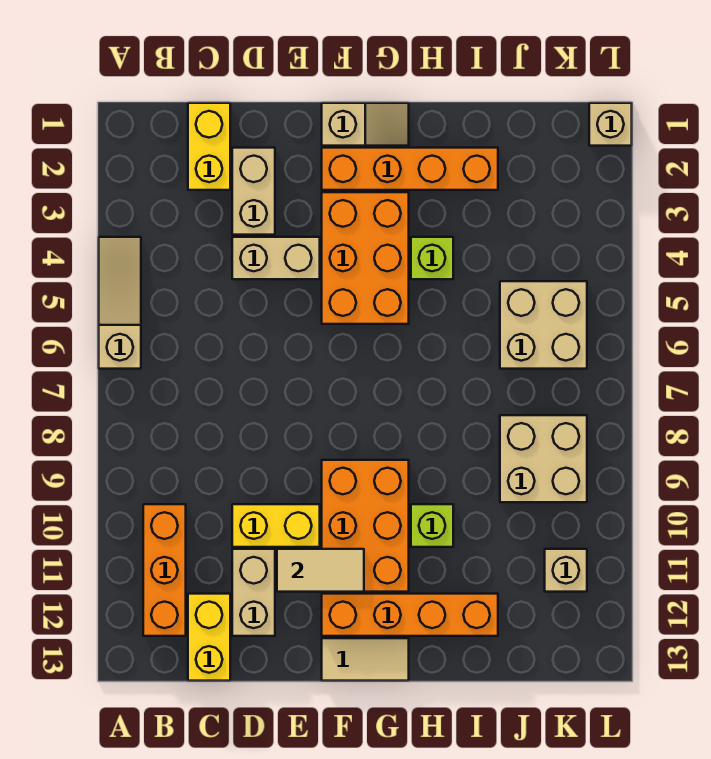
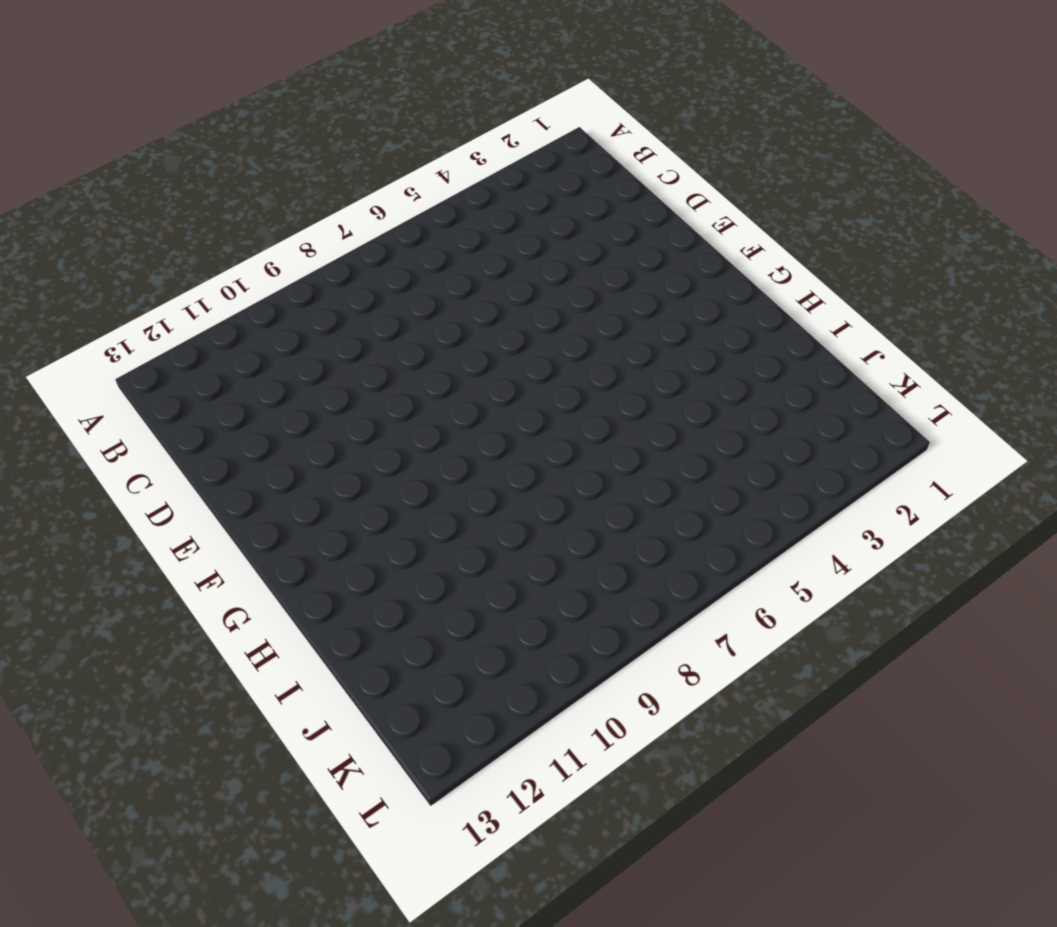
none -> tan 1x3 slope [99,237,141,369]
none -> orange 1x3 brick [143,504,186,636]
none -> yellow 1x2 brick [188,103,230,190]

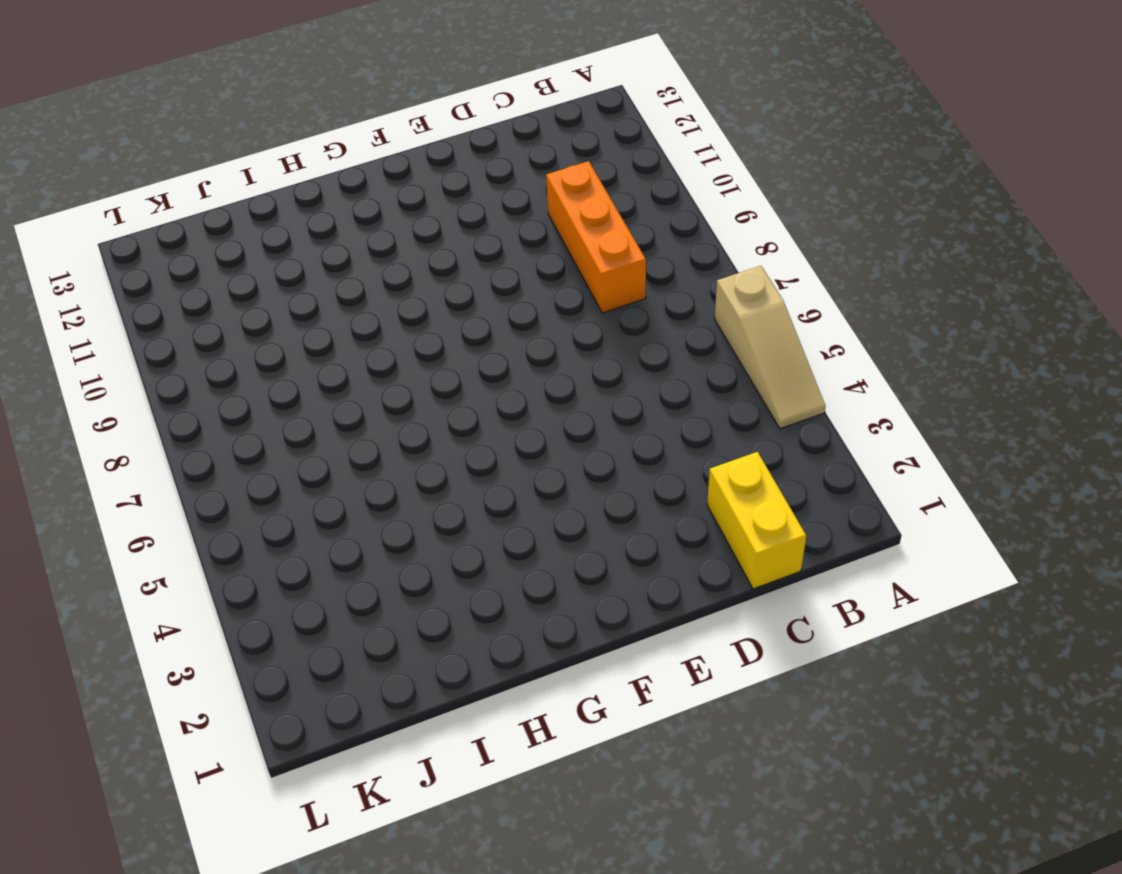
orange 1x3 brick [546,161,646,313] -> orange 1x3 brick moved to [143,504,186,636]
none -> yellow 1x2 brick [188,594,230,681]
none -> tan 1x2 brick [232,148,275,235]
none -> tan 1x2 brick [232,237,320,279]

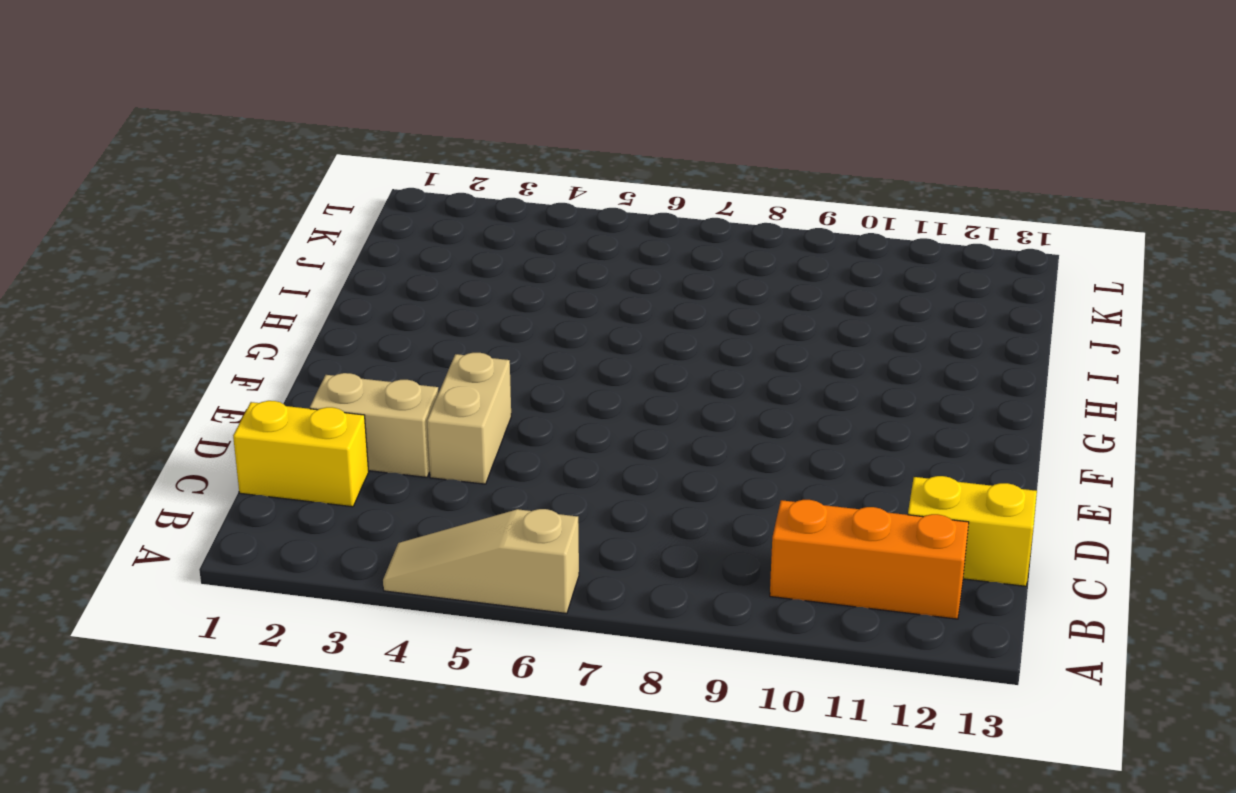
none -> yellow 1x2 brick [232,504,320,547]
none -> tan 1x2 brick [232,549,275,636]
none -> tan 1x2 slope [322,103,409,146]

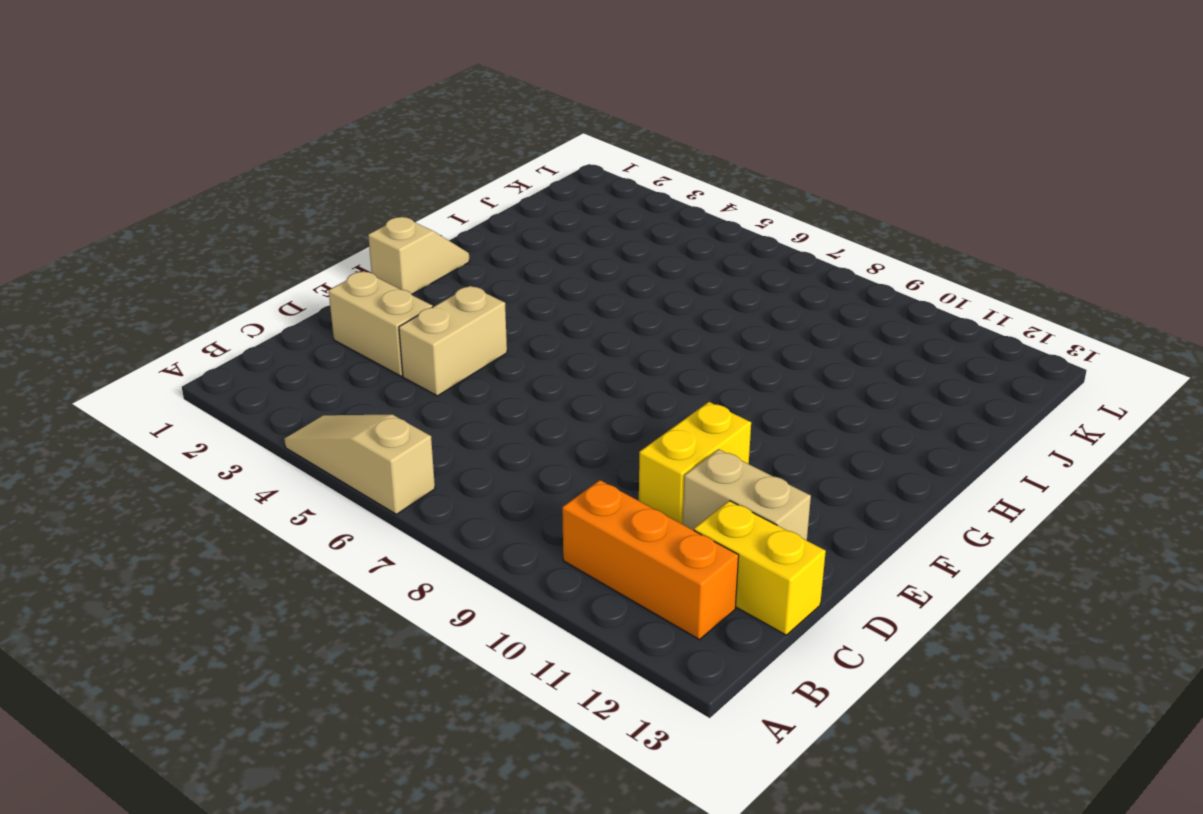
none -> yellow 1x2 brick [188,103,230,190]
none -> orange 1x4 brick [322,148,498,190]
none -> orange 2x3 brick [322,192,409,324]

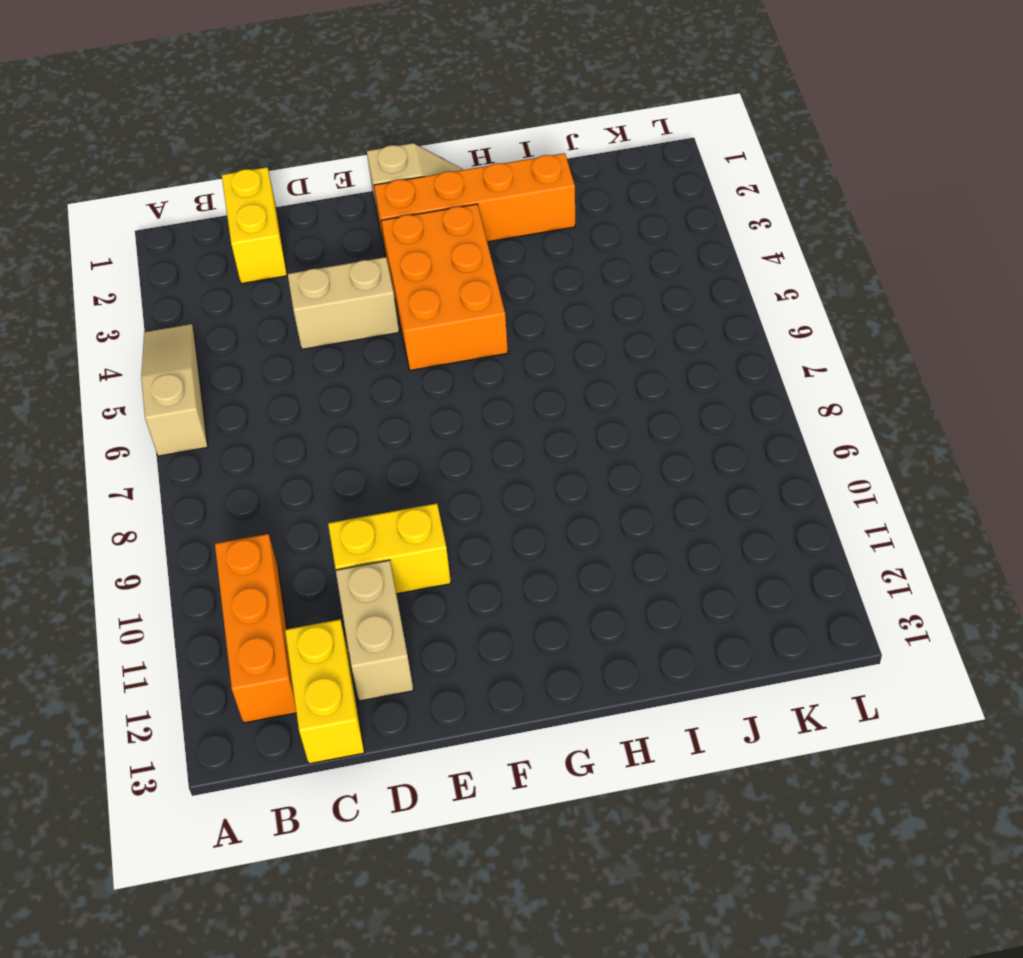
none -> tan 1x2 brick [232,148,275,235]
none -> orange 2x3 brick [322,460,409,592]
none -> orange 1x4 brick [322,594,498,636]

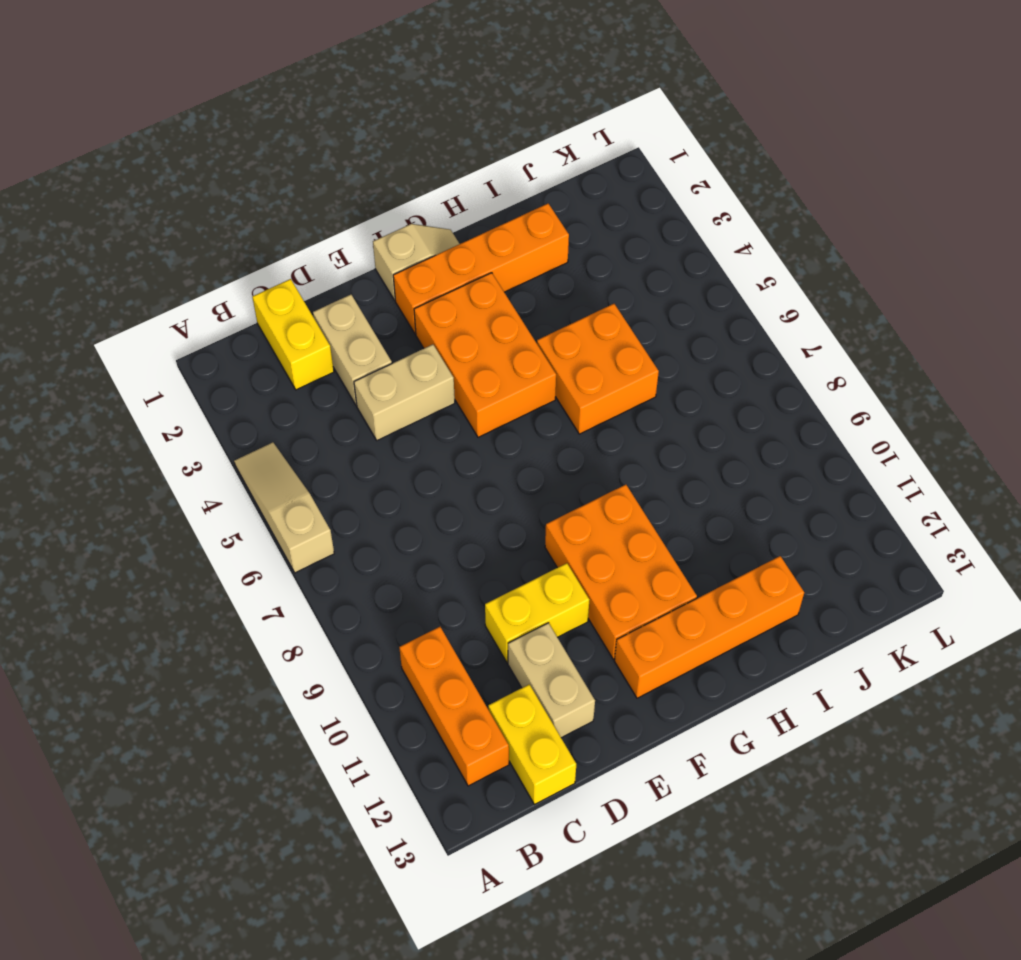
orange 2x2 brick [537,304,659,434] -> none
none -> tan 1x2 tile [322,638,409,681]
none -> lime 1x1 brick [411,237,453,279]
none -> lime 1x1 brick [411,504,453,547]

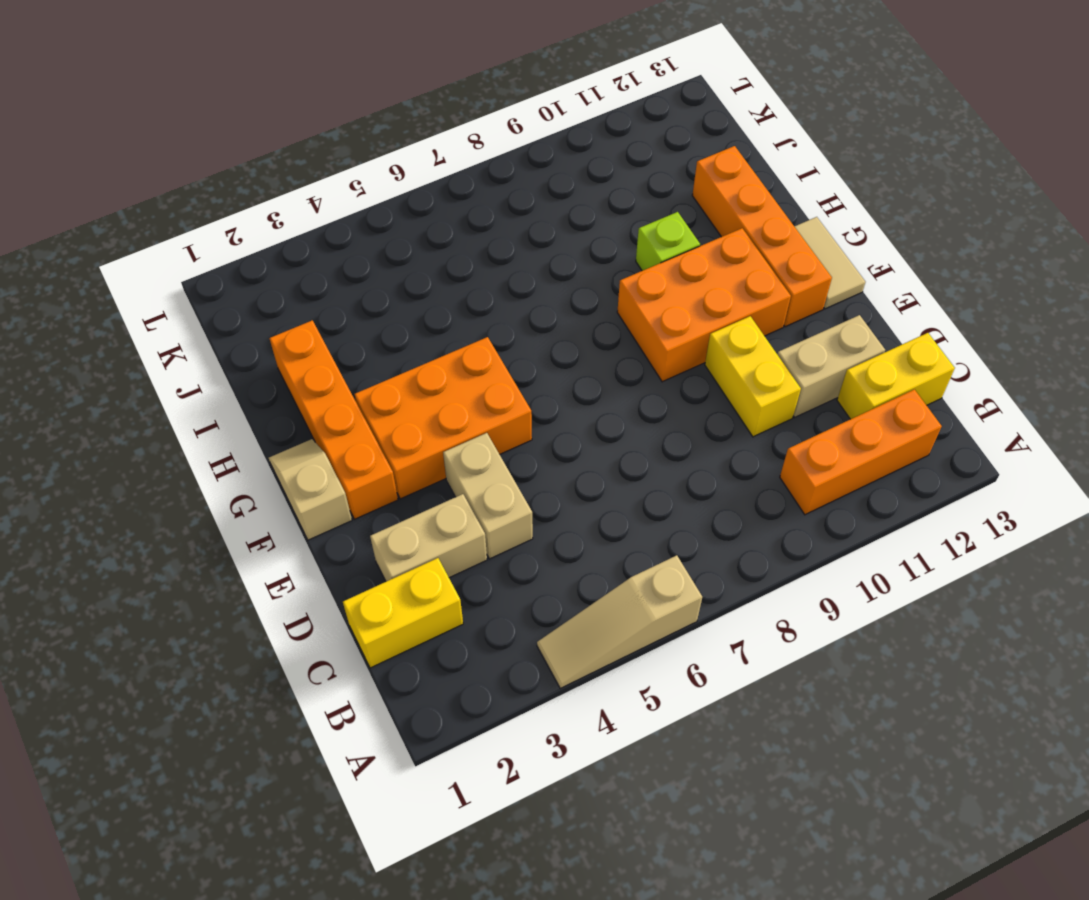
none -> lime 1x1 brick [411,237,453,279]
none -> tan 2x2 brick [500,281,587,369]
none -> tan 2x2 brick [500,415,587,502]

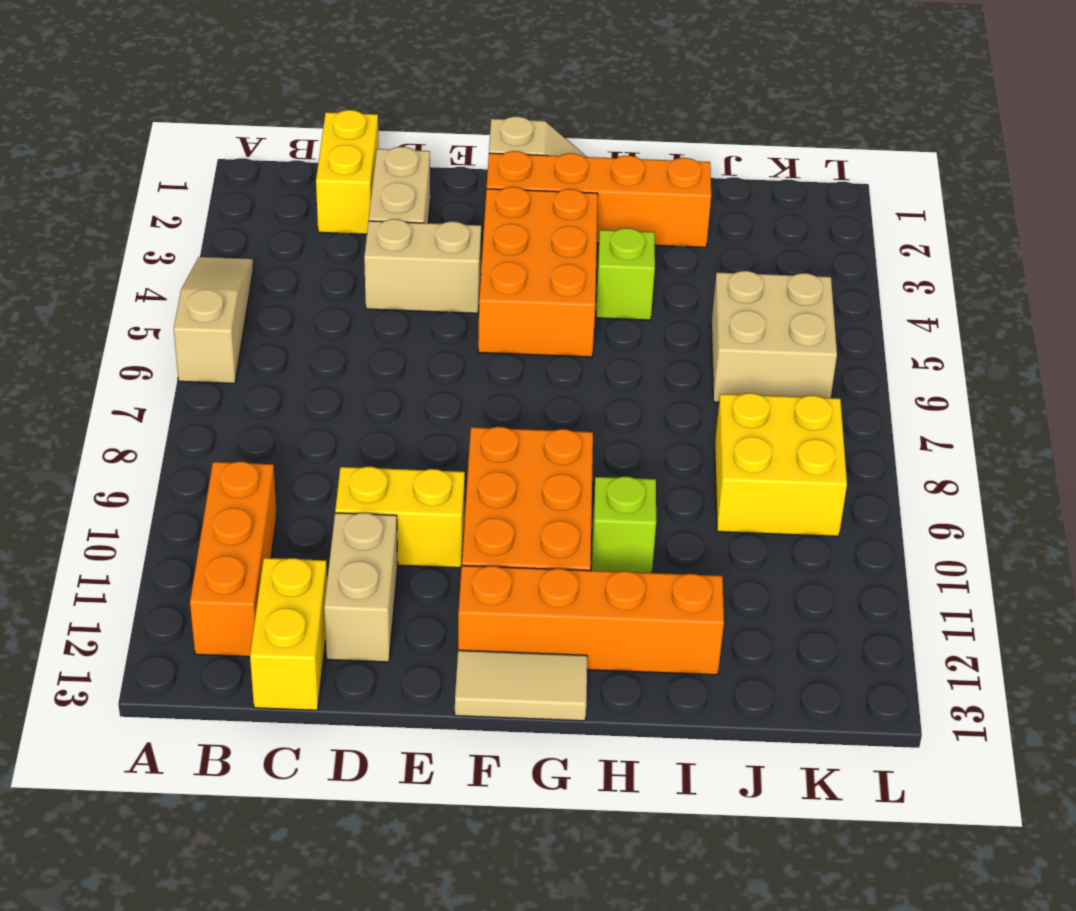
yellow 2x2 brick [715,393,847,536] -> tan 2x2 brick [500,415,587,502]
none -> tan 1x1 brick [545,549,587,592]
none -> tan 1x1 brick [589,103,632,146]
none -> tan 1x2 tile [277,549,364,592]

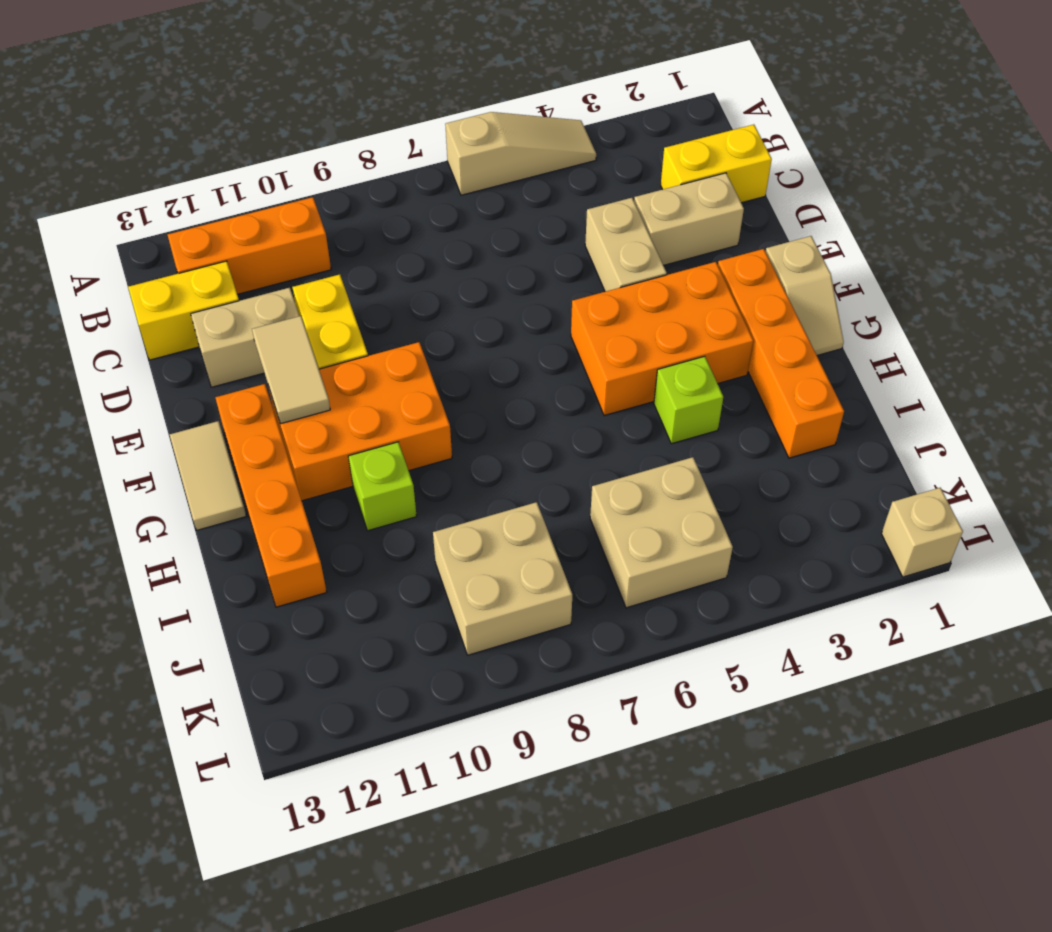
none -> tan 1x1 brick [545,549,587,592]

